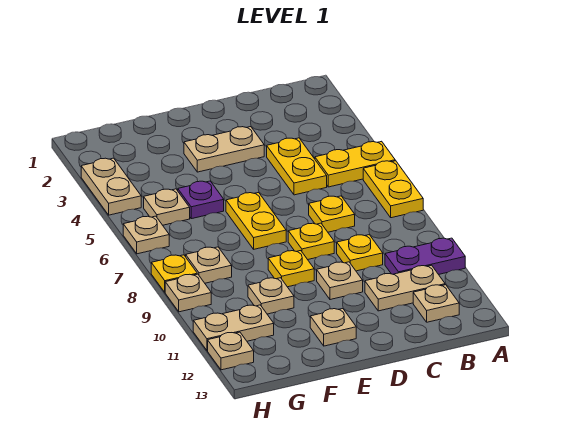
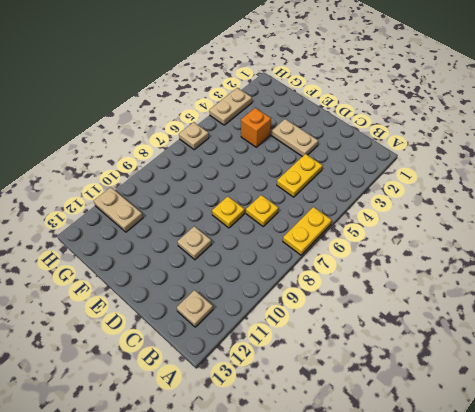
orange 1x1 brick [241,108,271,147] -> none
none -> yellow 1x2 plate [315,141,395,187]
none -> purple 1x2 plate [385,238,465,274]
none -> tan 1x2 plate [365,265,445,311]

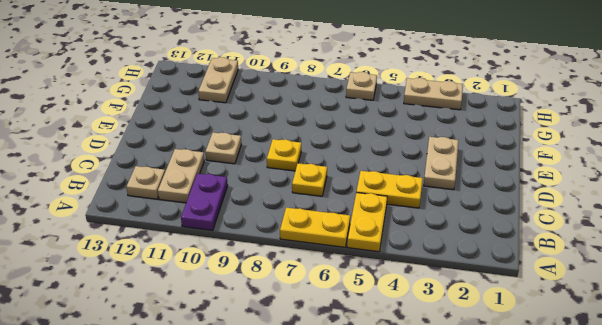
none -> yellow 1x1 plate [337,235,383,271]
none -> yellow 1x2 plate [226,192,286,249]
none -> yellow 1x1 plate [268,251,314,287]

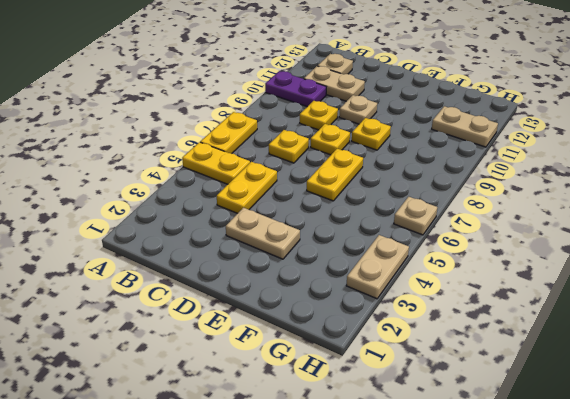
none -> tan 1x1 plate [310,309,356,346]
none -> purple 1x1 plate [178,181,224,219]
none -> tan 1x1 plate [248,278,294,314]

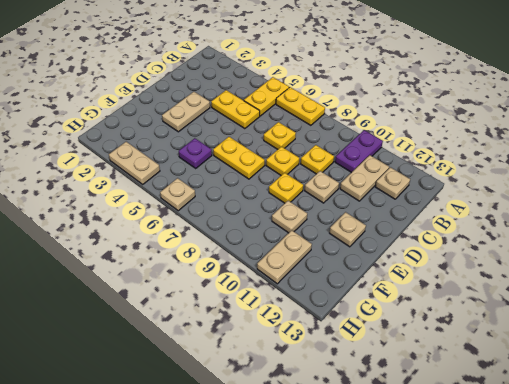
none -> tan 1x1 plate [144,189,190,225]
none -> tan 1x1 plate [186,247,232,283]
none -> yellow 1x1 plate [151,255,197,292]

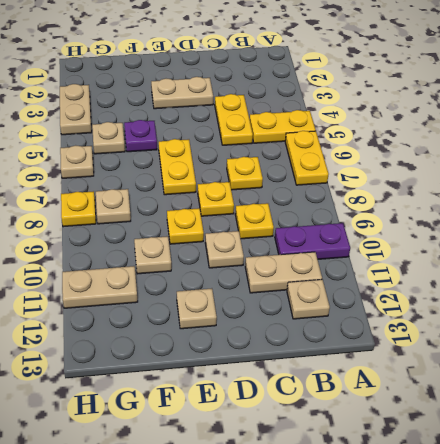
none -> tan 1x1 plate [165,274,211,312]
none -> tan 1x1 plate [208,332,254,370]

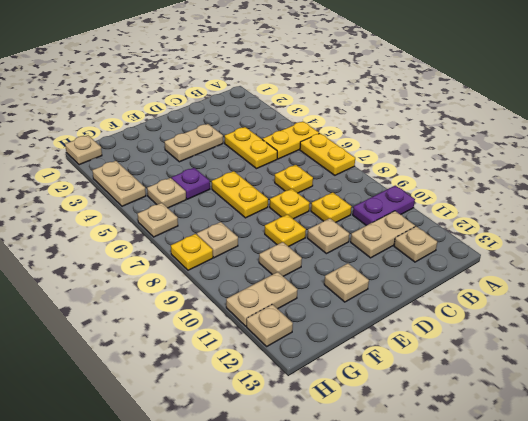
tan 1x1 plate [65,135,102,165] -> tan 1x1 plate moved to [165,274,211,312]

